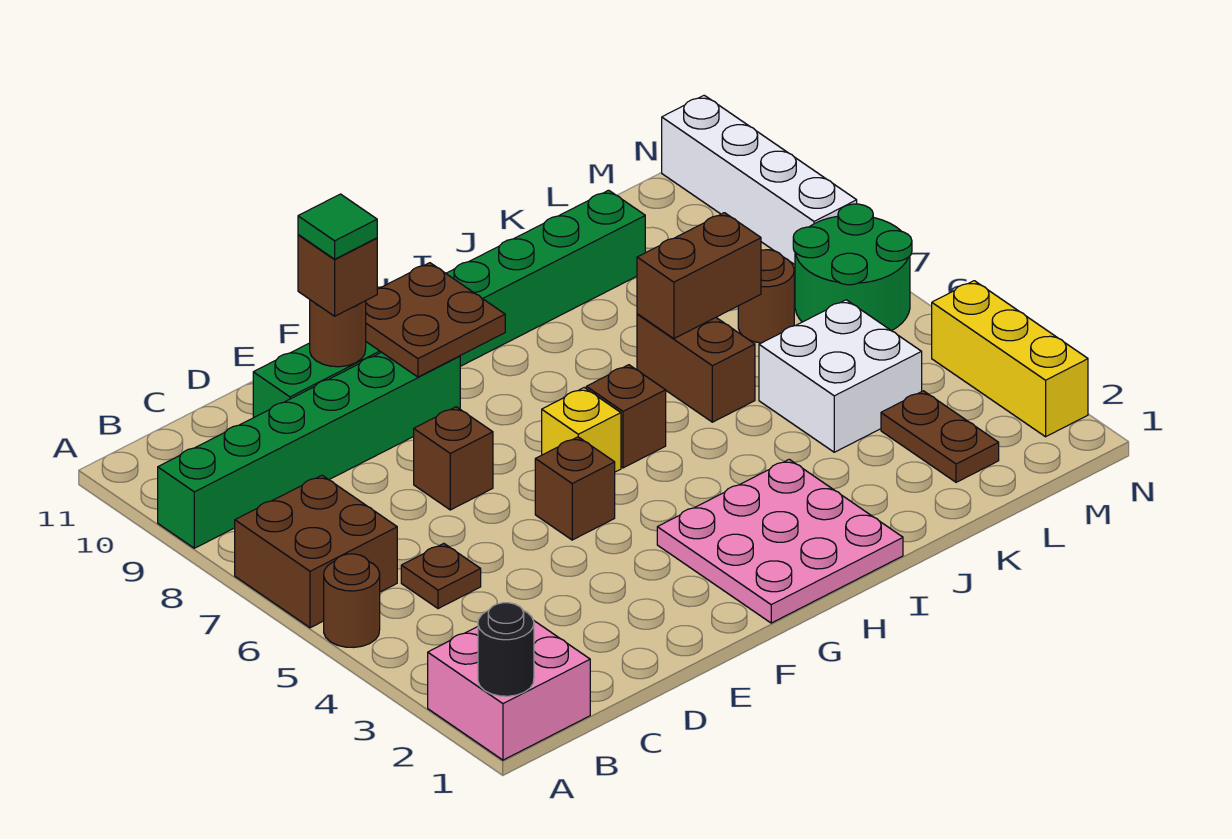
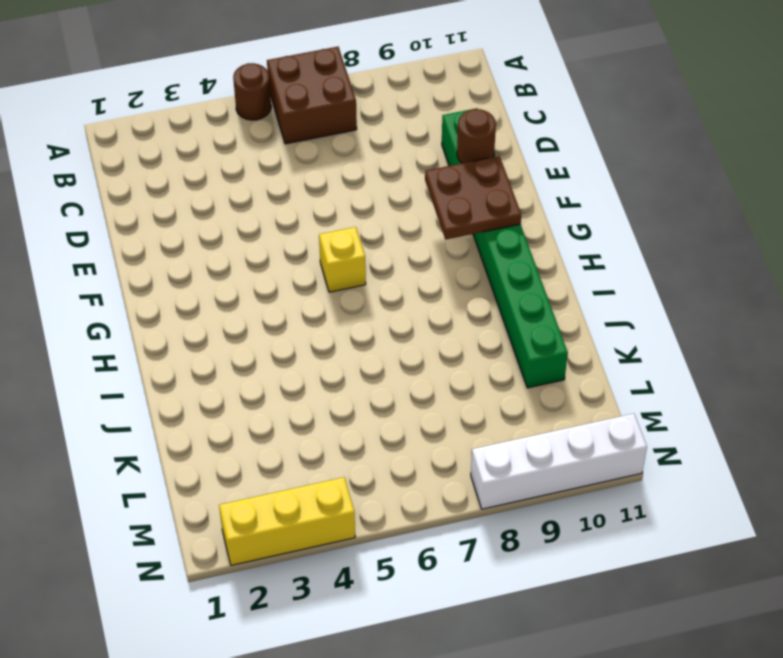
none -> pink 2x2 brick [428,620,590,760]
none -> green 1x6 brick [158,352,460,548]
none -> brown 1x1 plate [401,544,481,609]

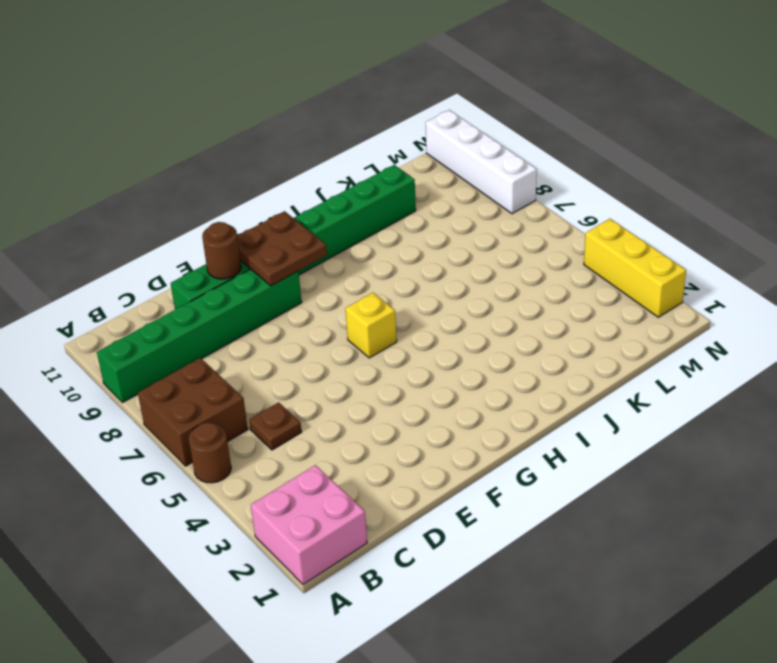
none -> brown 1x1 brick [414,407,493,510]
none -> brown 1x1 brick [535,437,615,540]
none -> pink 3x3 plate [657,459,903,623]

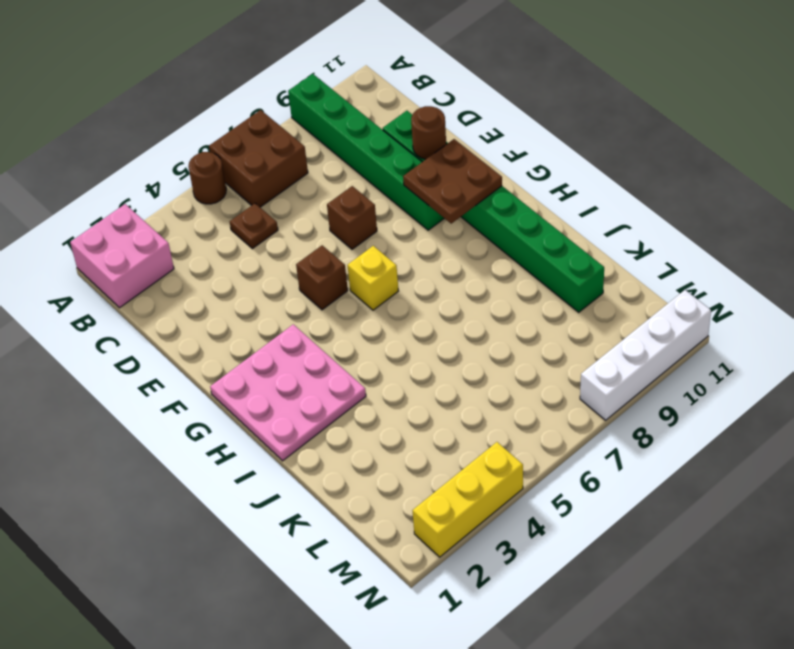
none -> brown 1x1 brick [586,365,666,468]
none -> brown 1x2 brick [637,314,755,422]
none -> white 2x2 brick [759,300,922,452]

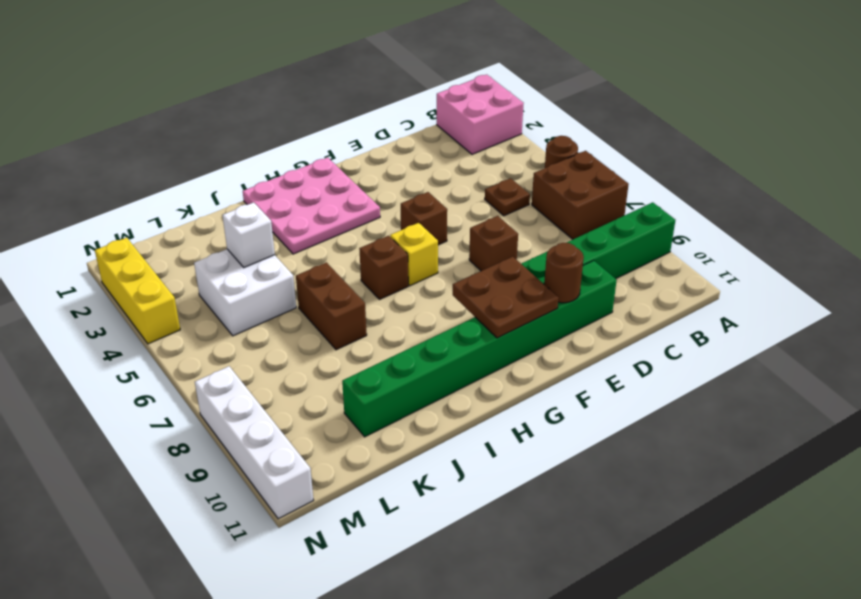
white 1x1 brick [222,202,275,267] -> none
none -> brown 1x2 plate [881,391,999,482]
none -> brown 1x1 round brick [738,250,794,343]
none -> green 2x2 round brick [793,204,912,331]

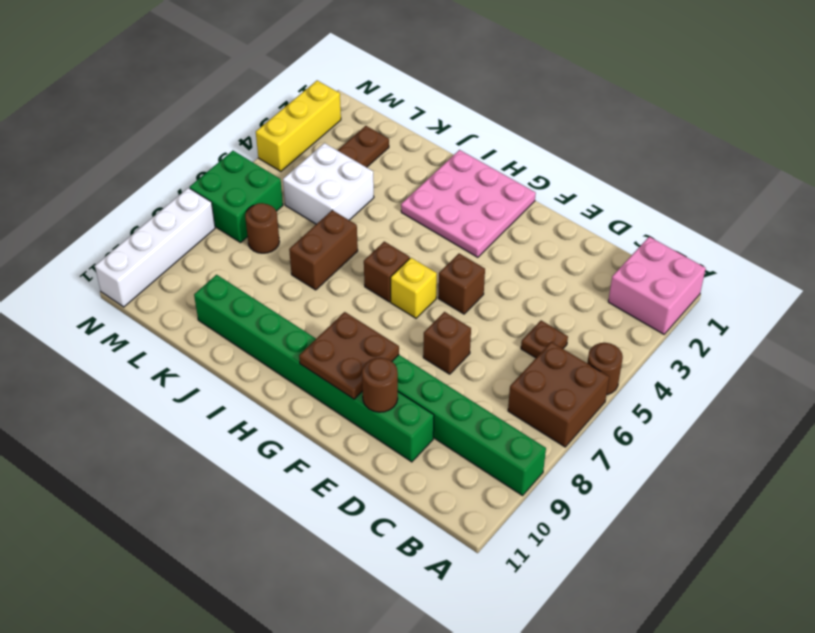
green 2x2 brick [190,151,283,243] -> green 2x2 round brick [793,204,912,331]
none -> black 1x1 round brick [478,603,534,696]
none -> brown 1x2 brick [637,213,761,339]
none -> brown 1x1 brick [298,235,377,316]

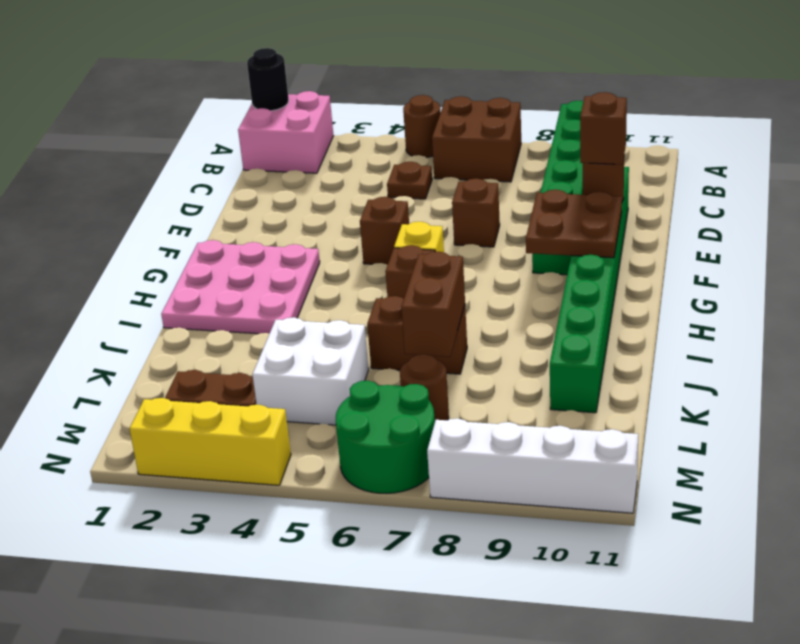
none -> green 1x1 tile [298,194,377,259]

